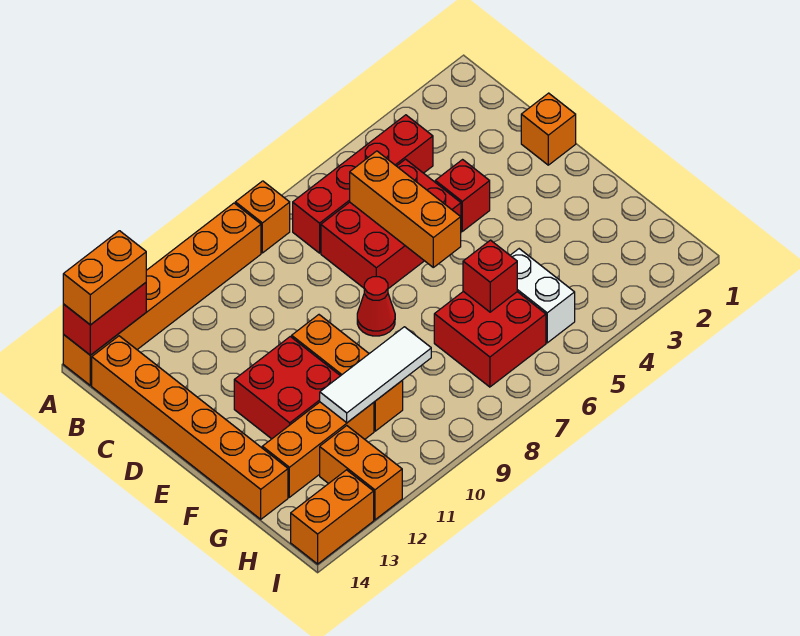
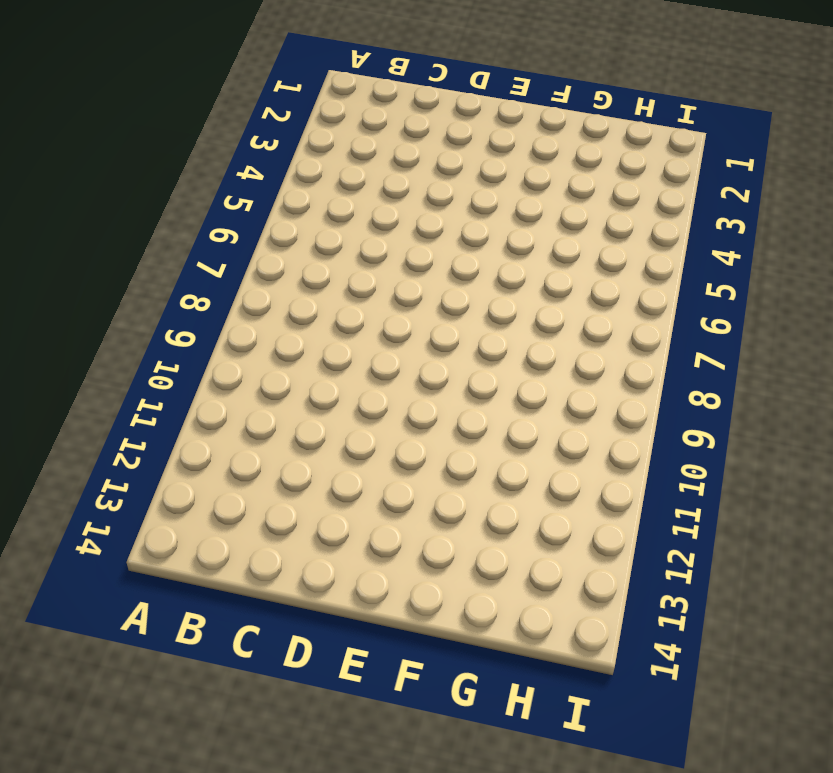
none -> orange 1x1 brick [235,181,290,253]
none -> orange 1x6 brick [63,203,261,385]
none -> red 1x4 brick [293,115,433,253]

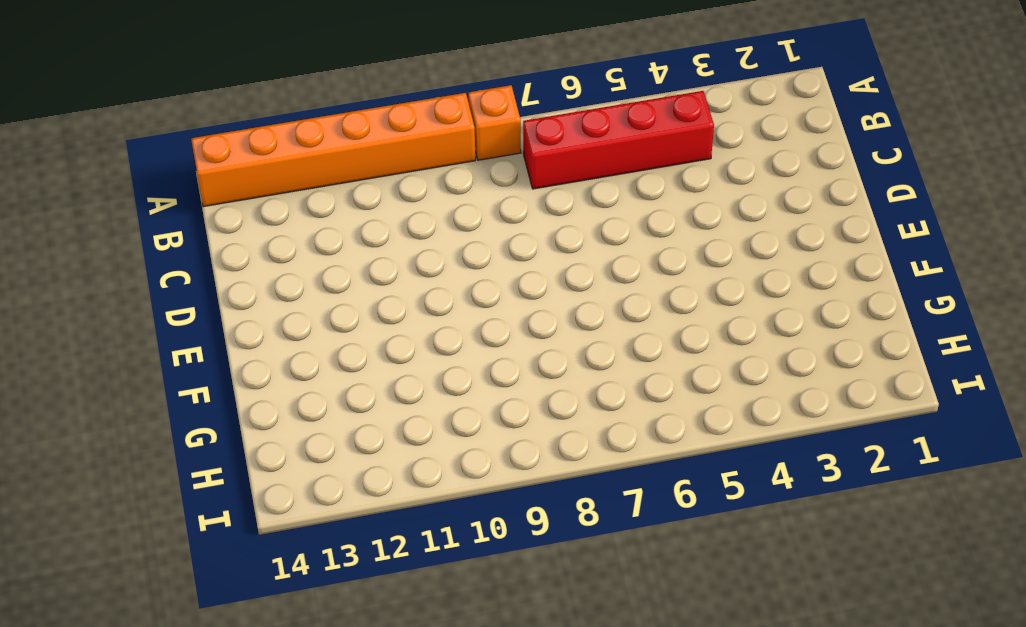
none -> orange 1x6 brick [92,336,288,519]
none -> red 2x3 brick [321,159,461,289]
none -> orange 1x1 brick [521,93,576,165]

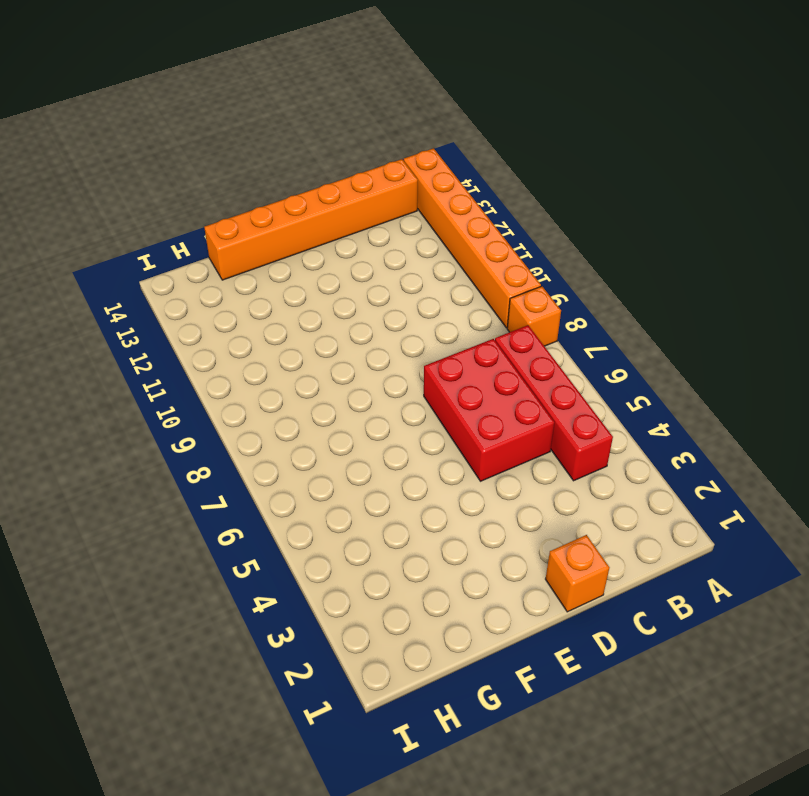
none -> red 1x1 brick [435,160,490,231]
none -> red 1x1 cone [357,277,395,336]
none -> orange 1x3 brick [292,315,403,431]

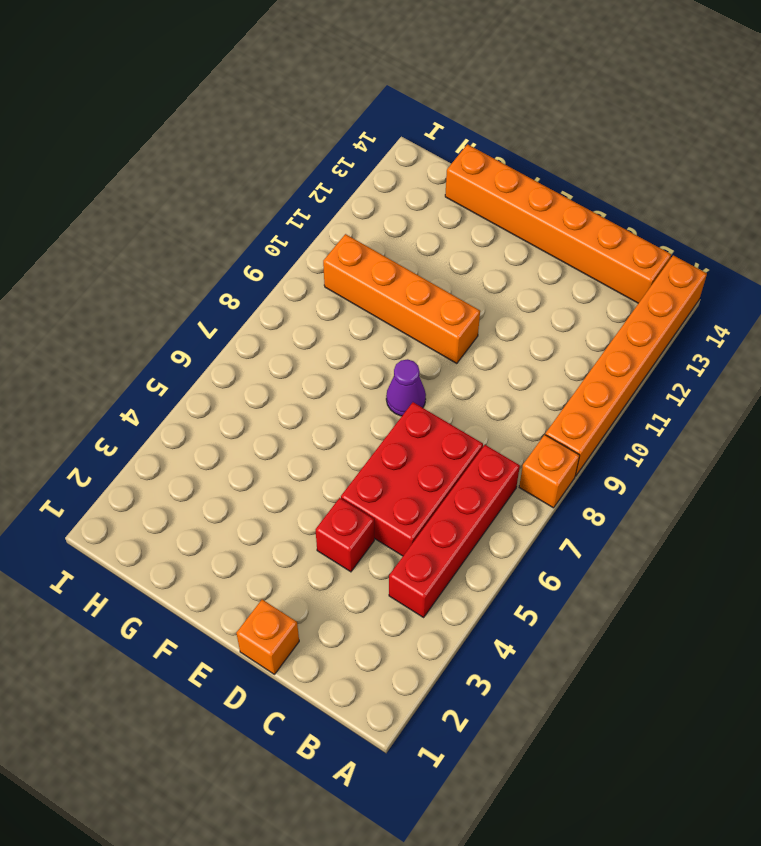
purple 1x1 cone [386,359,426,416] -> red 1x1 cone [357,277,395,336]
orange 1x4 brick [323,234,480,364] -> orange 1x3 brick [292,315,403,431]
none -> red 2x2 brick [234,337,340,439]
none -> white 1x2 brick [510,249,575,343]
none -> red 2x2 brick [434,291,546,387]

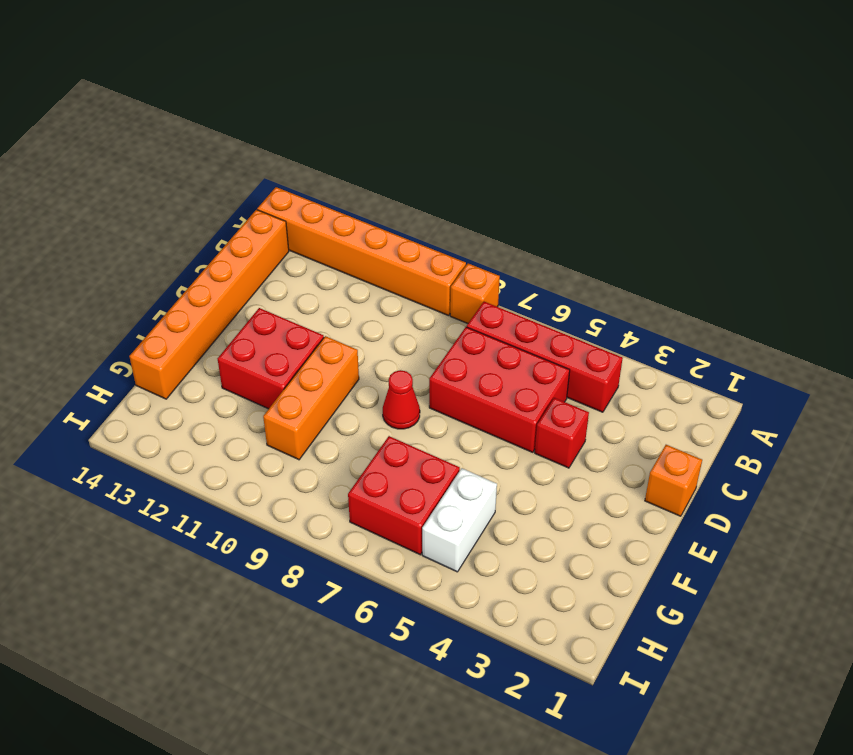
none -> orange 1x3 brick [262,402,374,497]
none -> orange 1x2 brick [320,426,402,520]
none -> orange 1x2 brick [291,470,374,564]

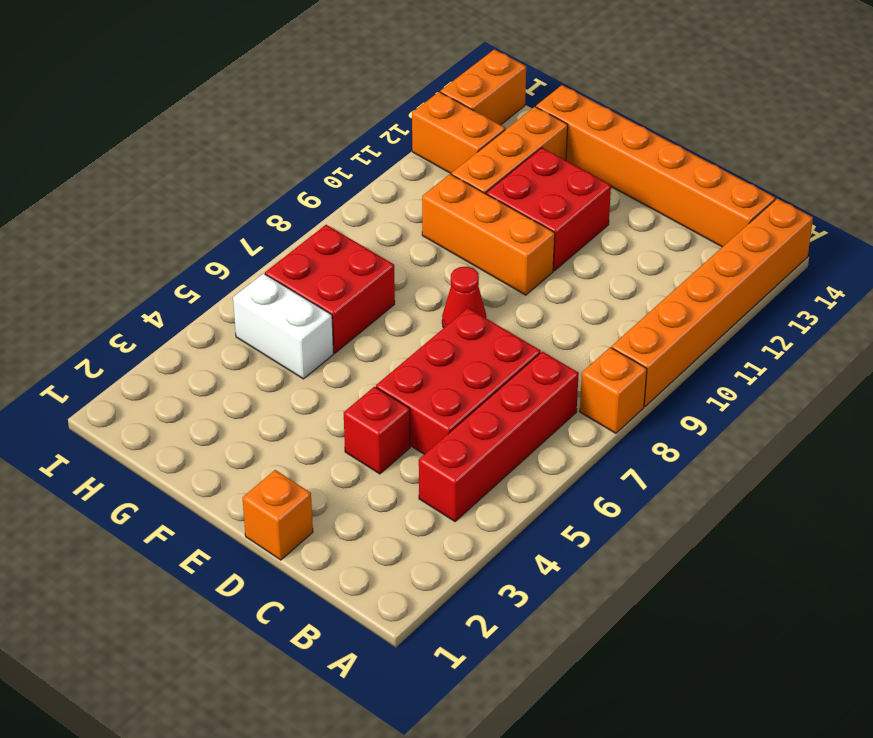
none -> red 1x2 brick [63,283,146,355]
none -> orange 1x3 brick [350,151,461,267]
none -> red 1x1 brick [463,240,517,312]

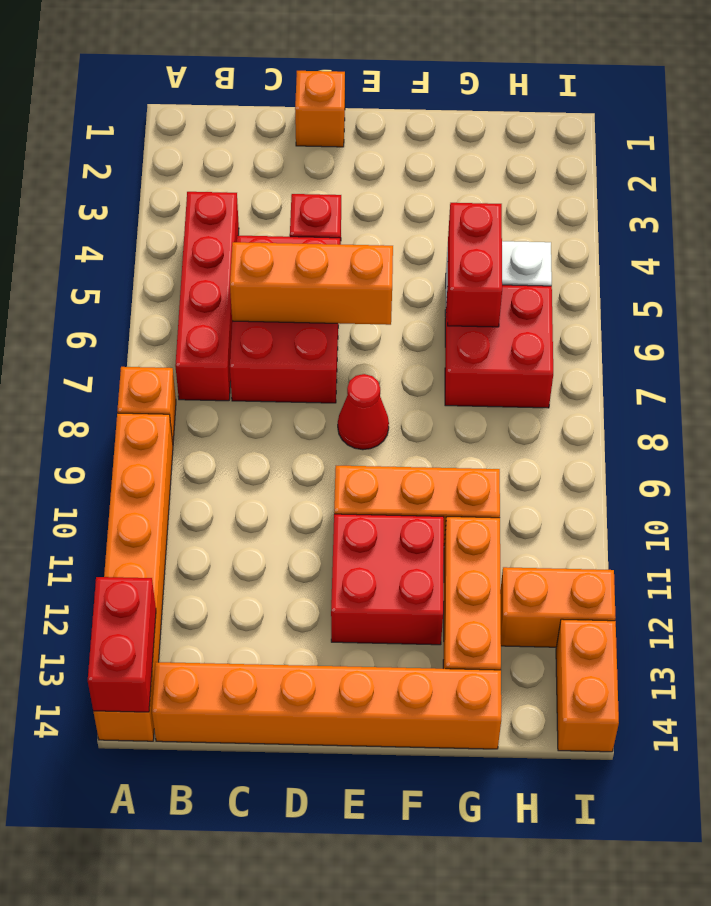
red 1x2 brick [447,203,502,327] -> red 1x1 brick [463,240,517,312]
none -> white 1x3 tile [320,327,431,423]
none -> orange 1x2 brick [63,231,146,325]

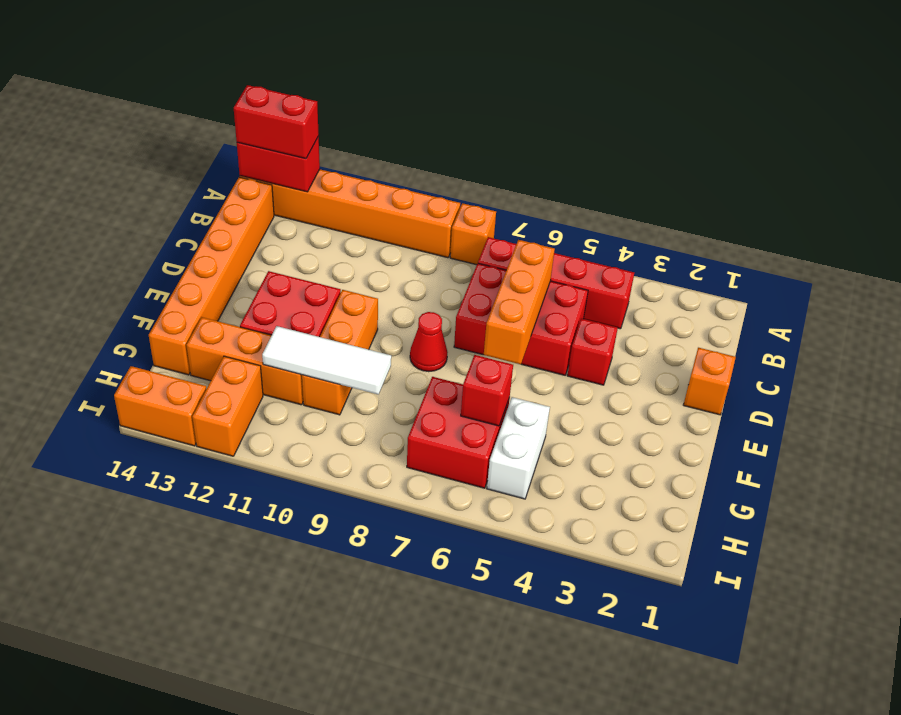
red 1x2 brick [234,85,319,159] -> orange 1x2 brick [63,231,146,325]

